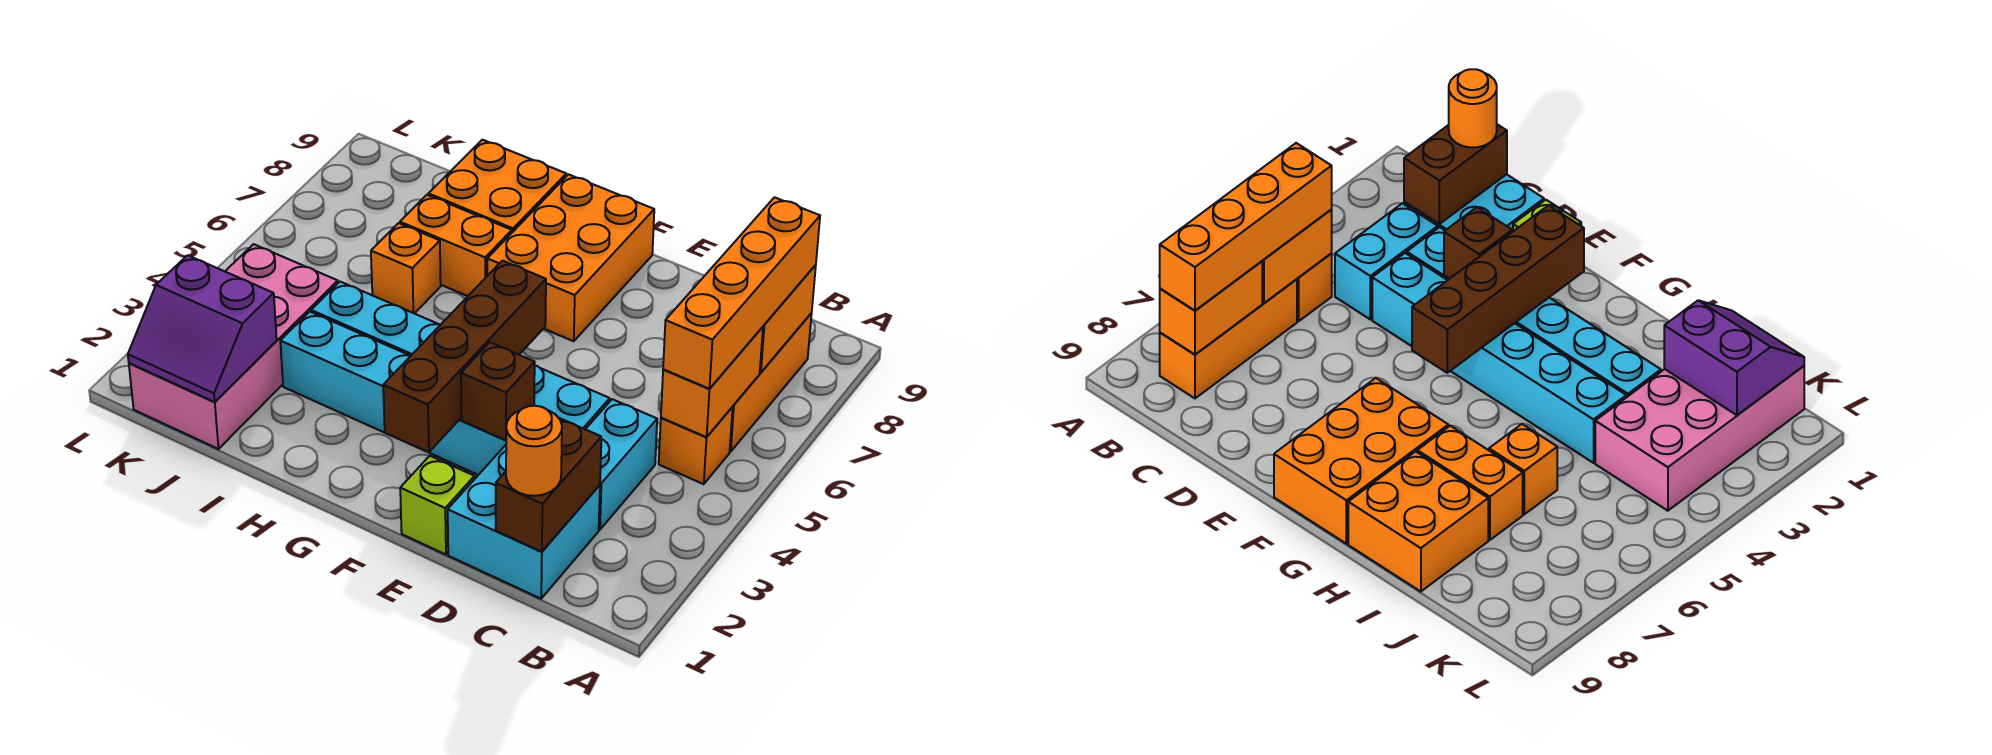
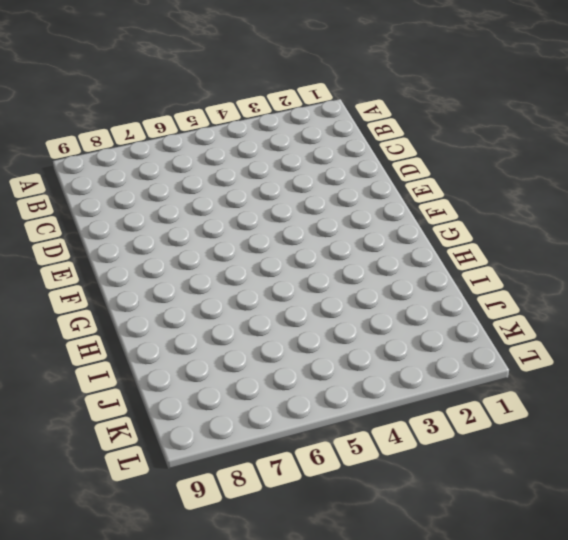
none -> orange 1x1 brick [659,407,733,484]
none -> orange 1x3 brick [730,313,812,452]
none -> cyan 2x2 brick [448,445,600,599]

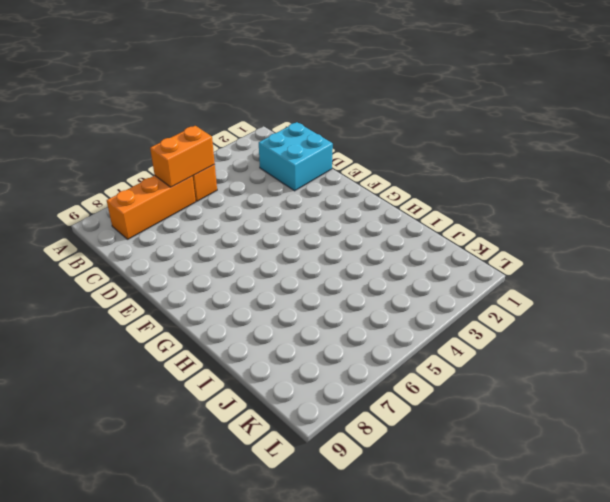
none -> cyan 1x2 brick [586,399,657,530]
none -> cyan 1x6 brick [280,312,506,475]
none -> cyan 1x6 brick [311,282,610,429]

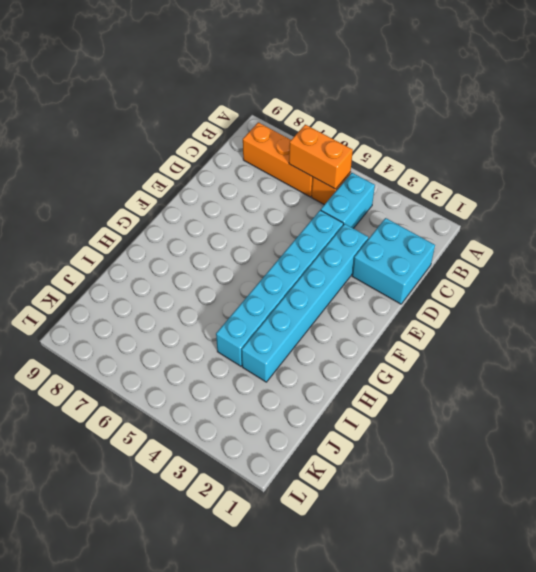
cyan 1x2 brick [321,173,375,228] -> cyan 1x2 brick turned to [586,399,657,530]
none -> lime 1x1 brick [400,456,475,555]
none -> orange 2x3 brick [487,174,654,341]
none -> orange 1x2 brick [400,195,512,296]

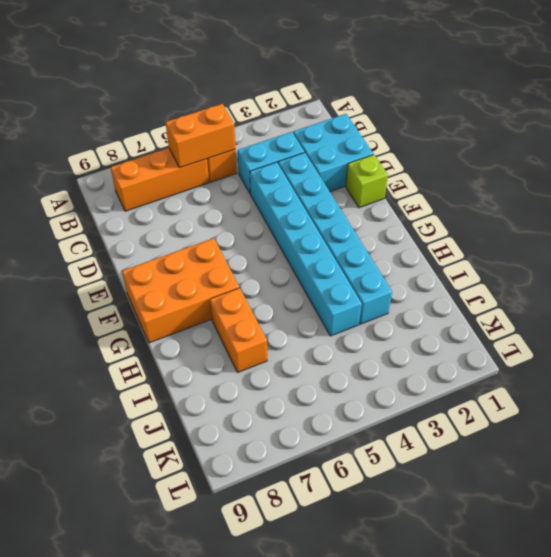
none -> orange 2x2 brick [428,140,566,232]
none -> orange 1x1 brick [371,223,441,314]
none -> pink 2x4 brick [129,244,338,449]

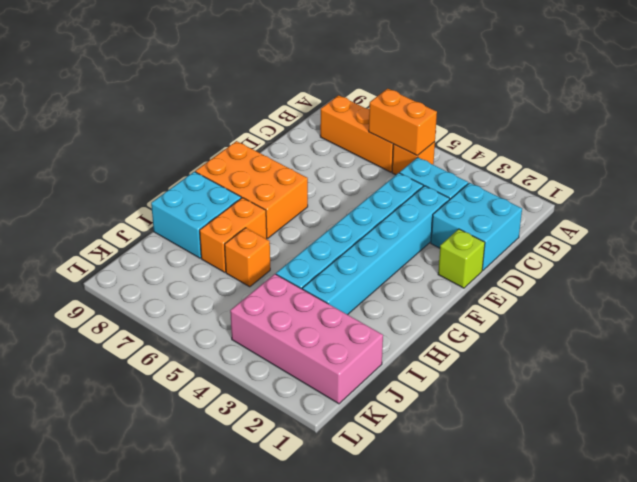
cyan 2x2 brick [151,172,241,258] -> orange 2x2 brick [428,140,566,232]
none -> orange 1x2 brick [760,265,816,373]
none -> brown 1x2 brick [496,418,601,552]
none -> brown 1x1 brick [461,342,535,440]

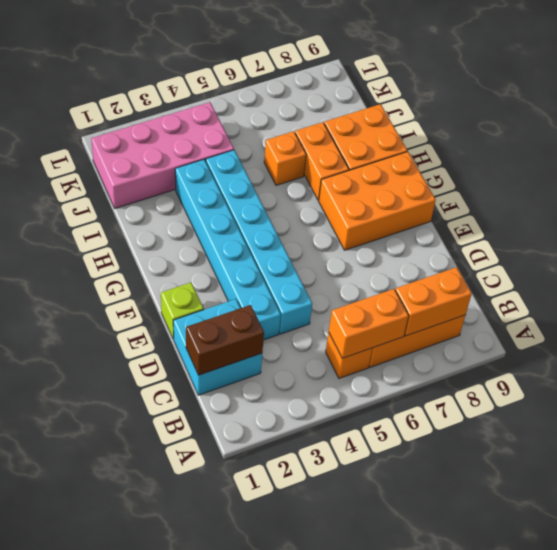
none -> cyan 1x2 brick [586,399,657,530]
none -> brown 1x1 brick [461,342,535,440]
none -> brown 1x4 brick [383,261,546,452]

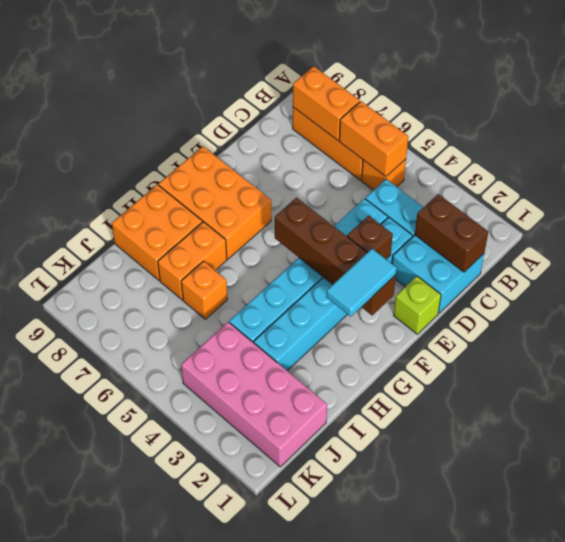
cyan 1x2 tile [326,249,397,317] -> none
none -> purple 2x2 slope [128,255,277,402]
none -> orange 1x4 brick [663,197,820,389]
none -> orange 1x1 round brick [506,406,562,496]

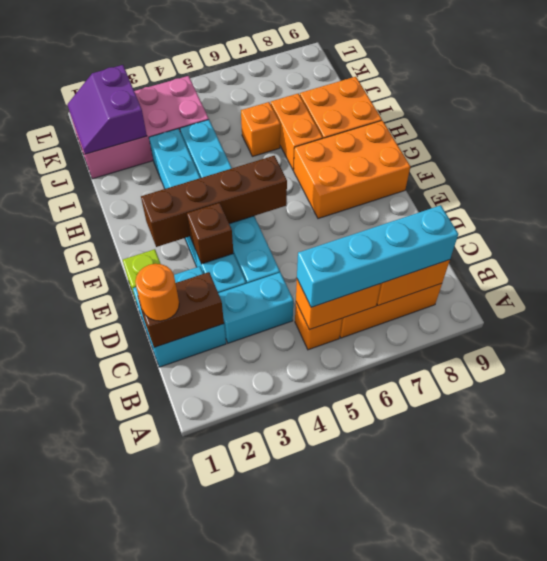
cyan 1x4 brick [297,205,458,307] -> orange 1x4 brick [663,197,820,389]

